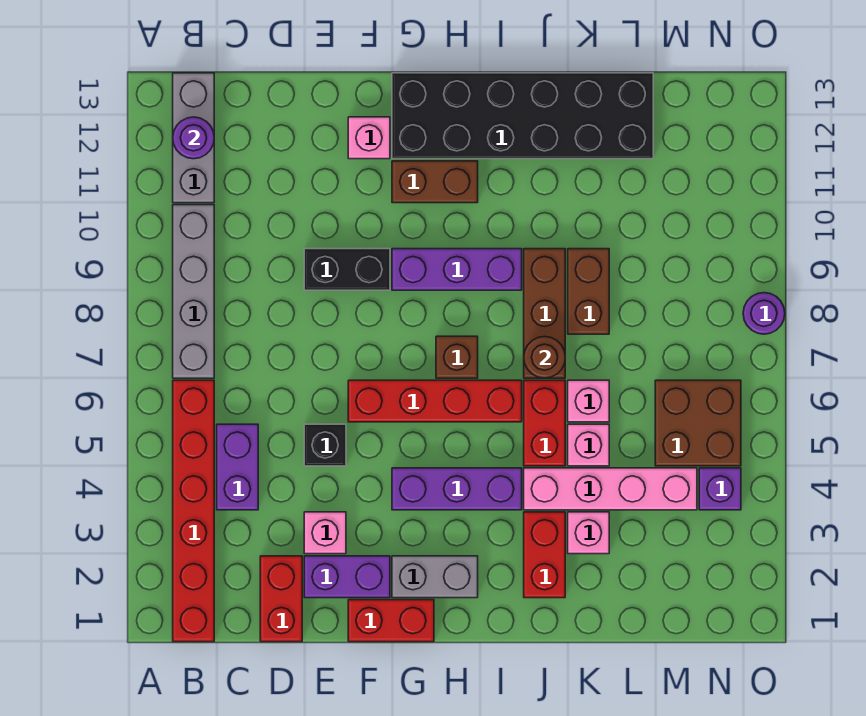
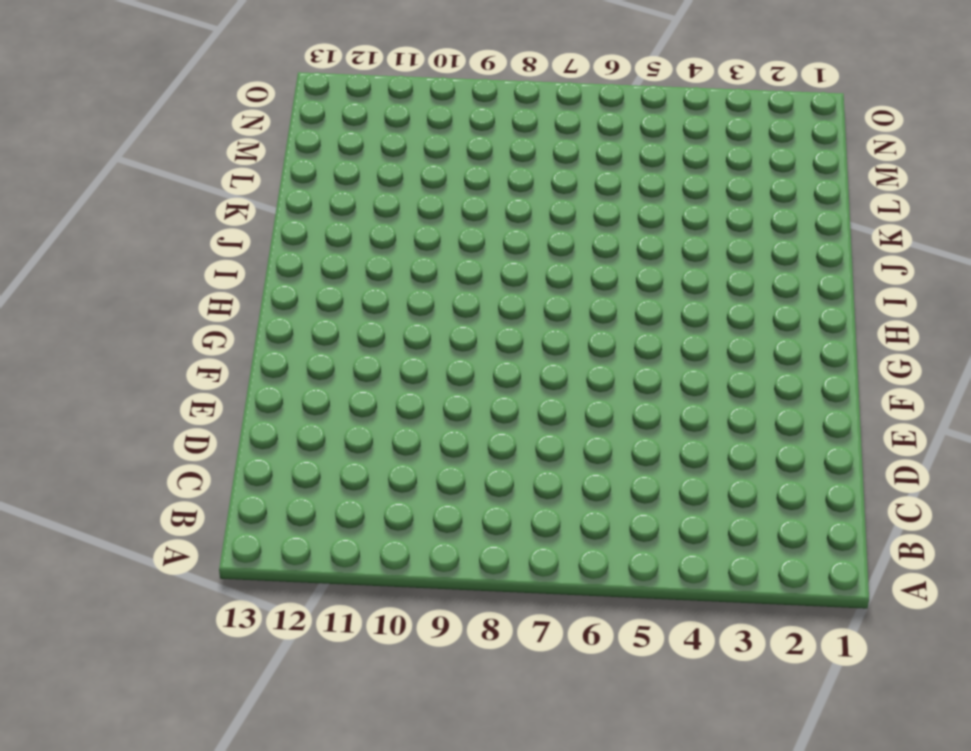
none -> red 1x6 brick [173,380,214,642]
none -> grey 1x4 brick [173,205,214,378]
none -> grey 1x3 brick [173,73,214,203]
none -> purple 1x2 brick [217,424,258,510]

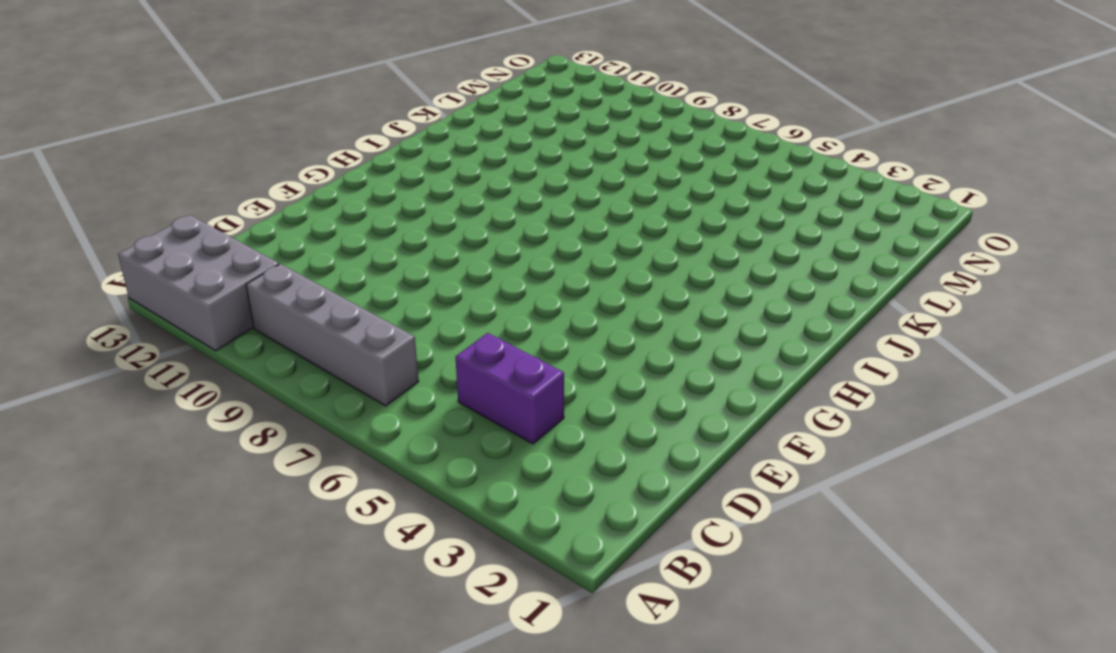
grey 2x3 brick [118,215,279,351] -> grey 1x3 brick [173,73,214,203]
none -> red 1x6 brick [173,380,214,642]
none -> red 1x2 brick [260,556,302,642]
none -> purple 1x2 brick [304,556,390,598]
none -> pink 1x1 brick [304,512,346,554]

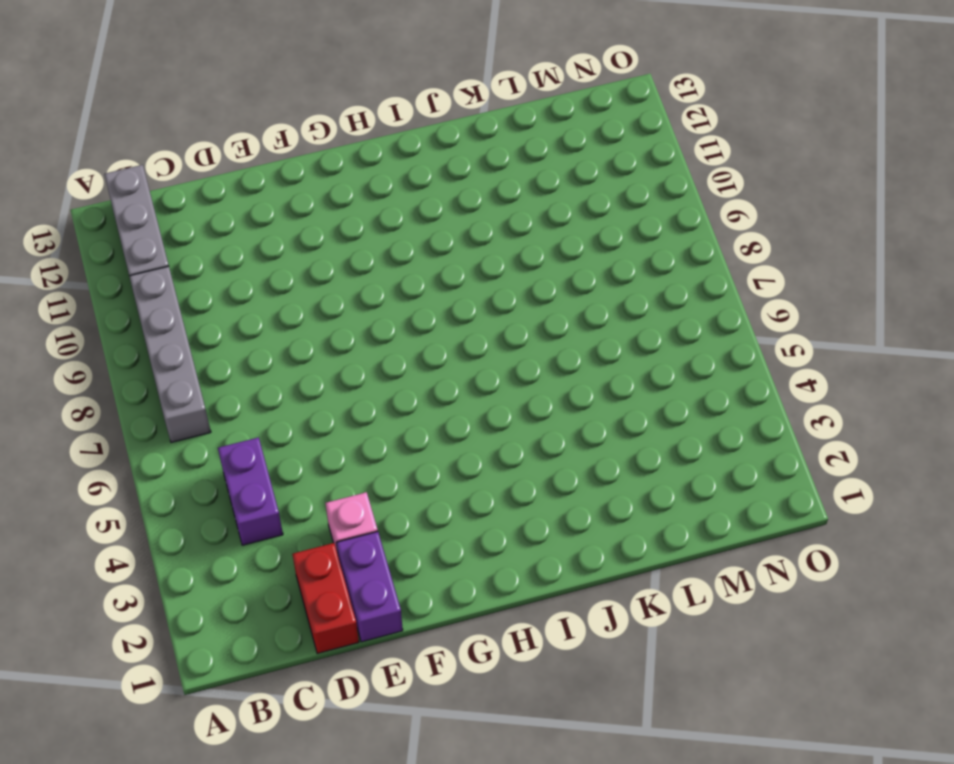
purple 1x2 brick [336,532,403,642] -> purple 1x2 brick turned to [304,556,390,598]
none -> red 1x6 brick [173,380,214,642]
none -> black 1x1 brick [304,424,346,466]
none -> black 1x2 brick [304,249,390,290]
none -> red 1x2 brick [348,600,434,642]

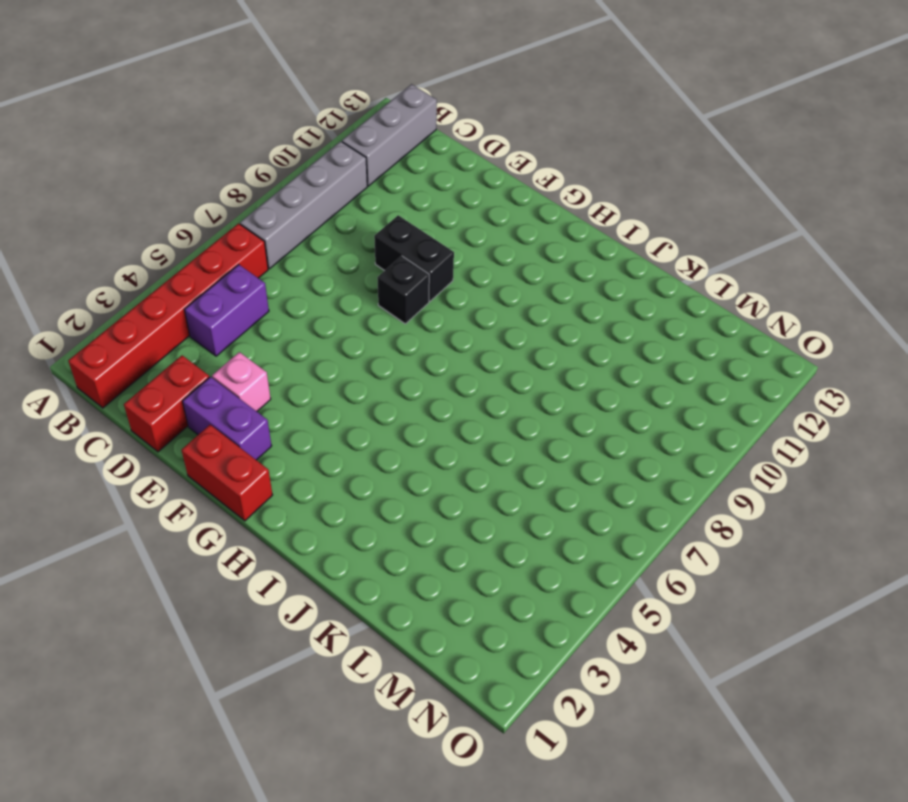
black 1x1 brick [377,256,429,324] -> black 1x1 brick moved to [304,424,346,466]
none -> red 1x4 brick [348,380,522,422]
none -> pink 1x1 brick [348,117,390,159]
none -> grey 1x2 brick [392,556,478,598]
none -> purple 1x3 brick [392,468,522,510]

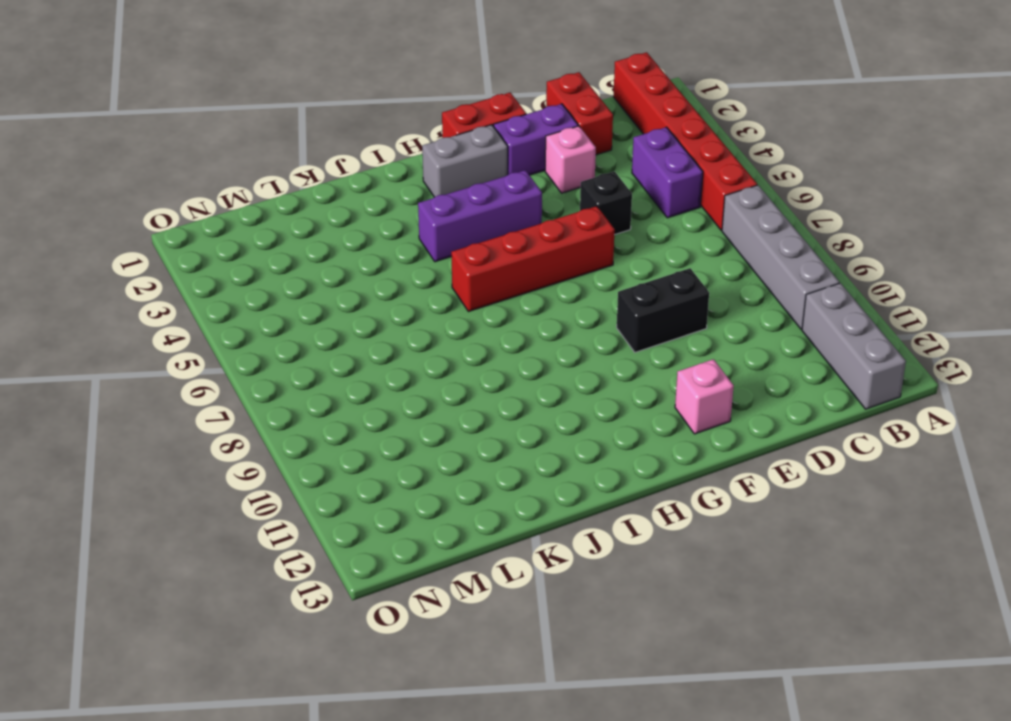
none -> purple 1x3 brick [392,249,522,290]
none -> brown 1x2 brick [392,161,478,203]
none -> black 2x6 brick [392,73,653,159]
none -> brown 1x1 brick [436,336,478,378]

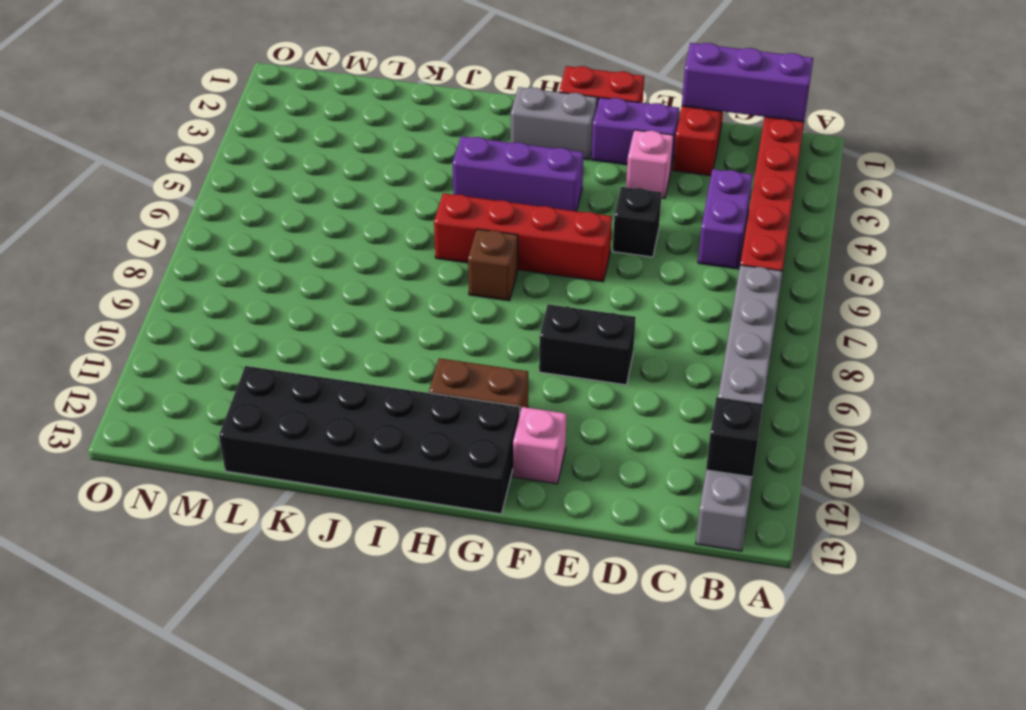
purple 1x3 brick [682,43,813,122] -> purple 1x3 brick moved to [392,249,522,290]
black 1x1 brick [706,397,763,477] -> purple 1x1 round brick [173,117,214,159]
none -> red 1x2 brick [524,512,565,598]
none -> pink 1x4 brick [524,468,697,510]
none -> red 1x2 brick [524,380,565,466]
none -> brown 1x3 brick [524,249,565,378]

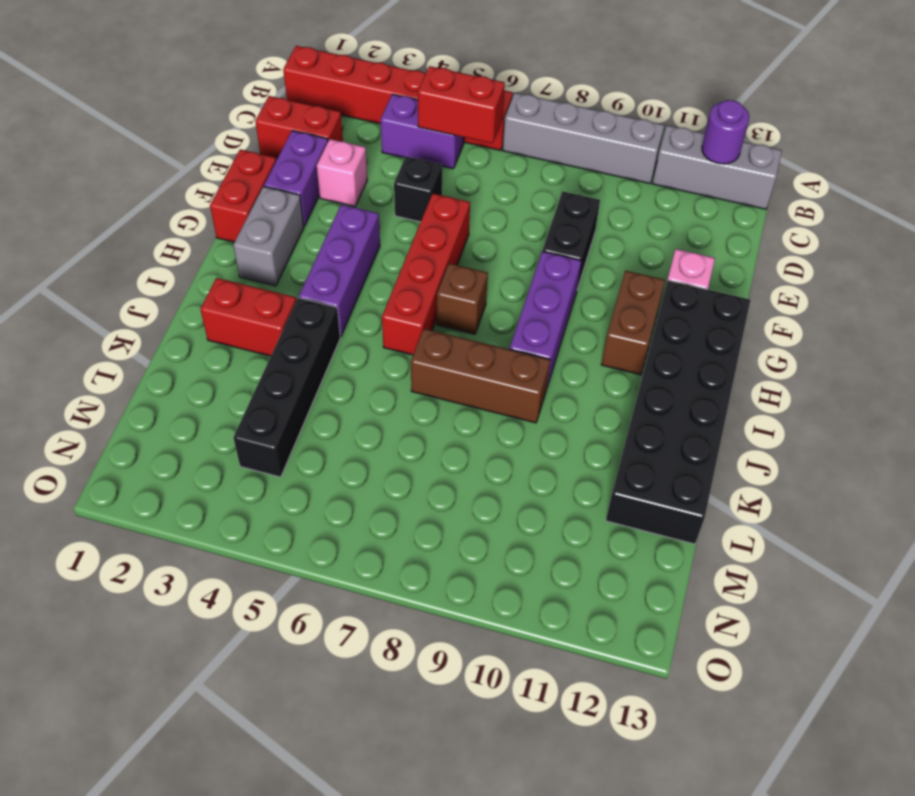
red 1x2 brick [418,66,505,143] -> red 1x2 brick moved to [524,380,565,466]
black 1x4 brick [233,298,340,477] -> pink 1x4 brick [524,468,697,510]
none -> pink 1x1 brick [568,512,609,554]
none -> pink 1x1 brick [568,424,609,466]
none -> pink 1x1 brick [568,380,609,422]
none -> brown 1x2 brick [568,249,609,334]

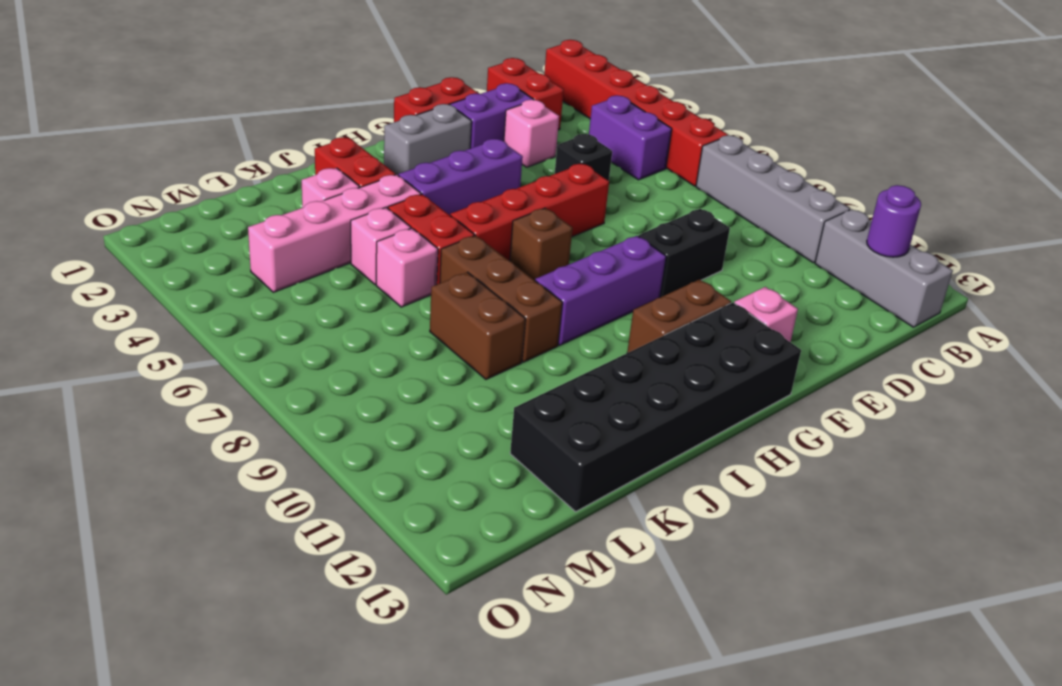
none -> brown 2x2 brick [655,380,741,466]
none -> purple 1x1 brick [699,468,741,510]
none -> purple 1x1 round brick [743,293,785,334]
none -> brown 1x1 round brick [524,336,565,378]

